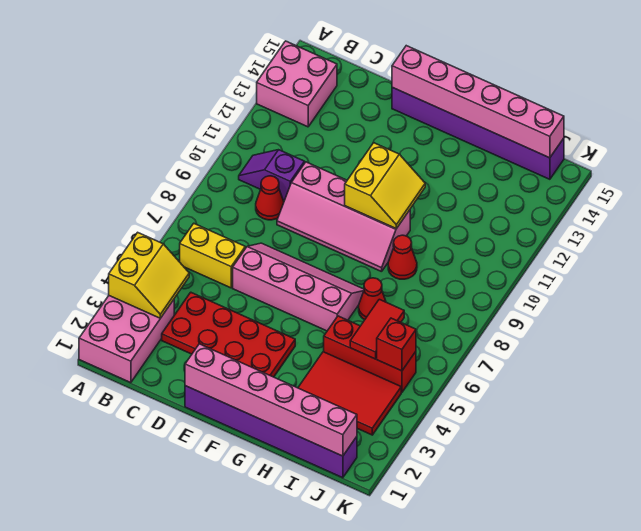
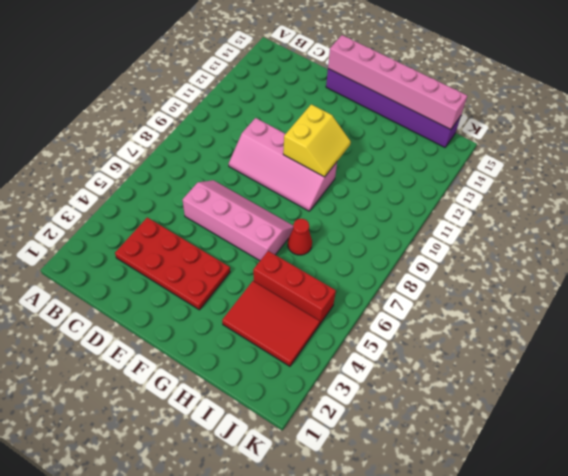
none -> pink 2x3 brick [79,296,174,383]
none -> pink 2x2 brick [257,41,337,127]
none -> yellow 1x2 brick [180,224,245,288]

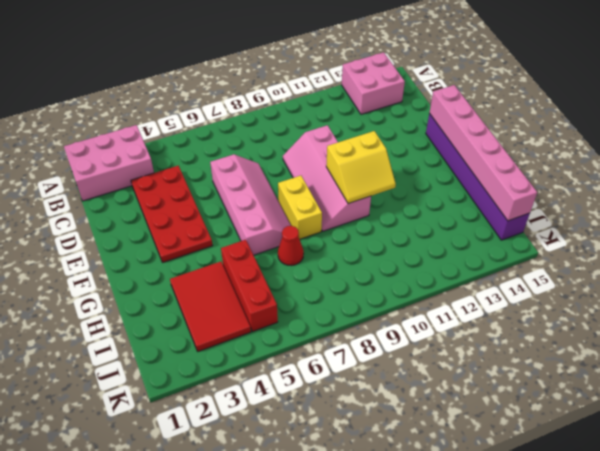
yellow 1x2 brick [278,176,322,239] -> yellow 1x2 brick moved to [180,224,245,288]
none -> purple 1x2 slope [239,150,304,200]
none -> red 1x1 cone [256,176,284,220]
none -> purple 1x6 brick [185,386,357,478]

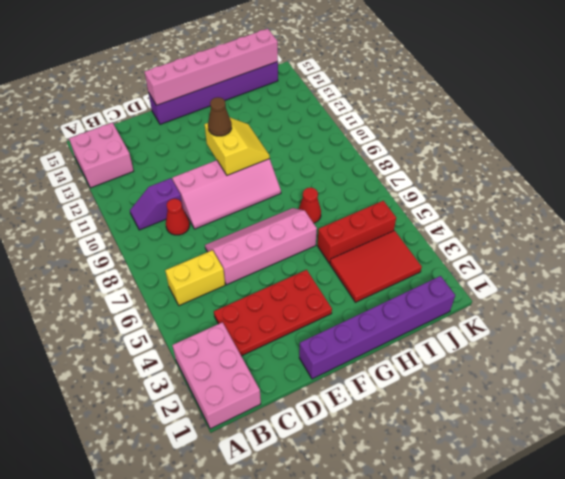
brown 1x1 cone [208,97,232,136] -> none
none -> red 1x1 cone [388,235,417,279]
none -> yellow 2x2 slope [109,232,189,318]
none -> pink 1x6 brick [185,344,357,456]

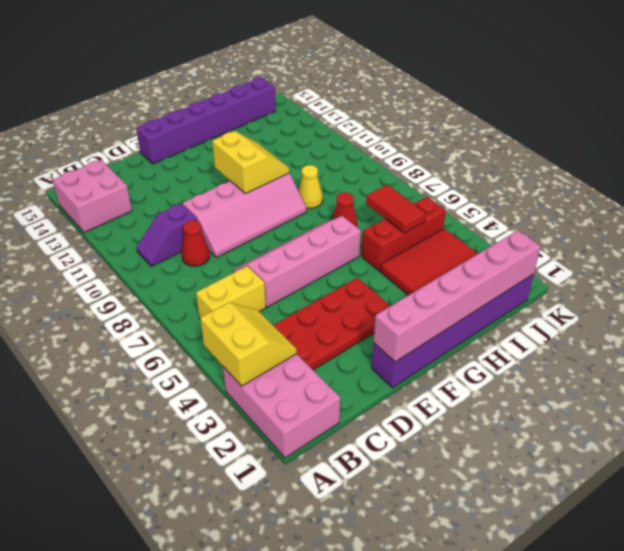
yellow 1x1 cone [298,165,323,208] -> red 1x1 cone [388,235,417,279]
none -> pink 1x6 brick [392,46,564,158]
none -> red 1x1 brick [377,318,416,371]

